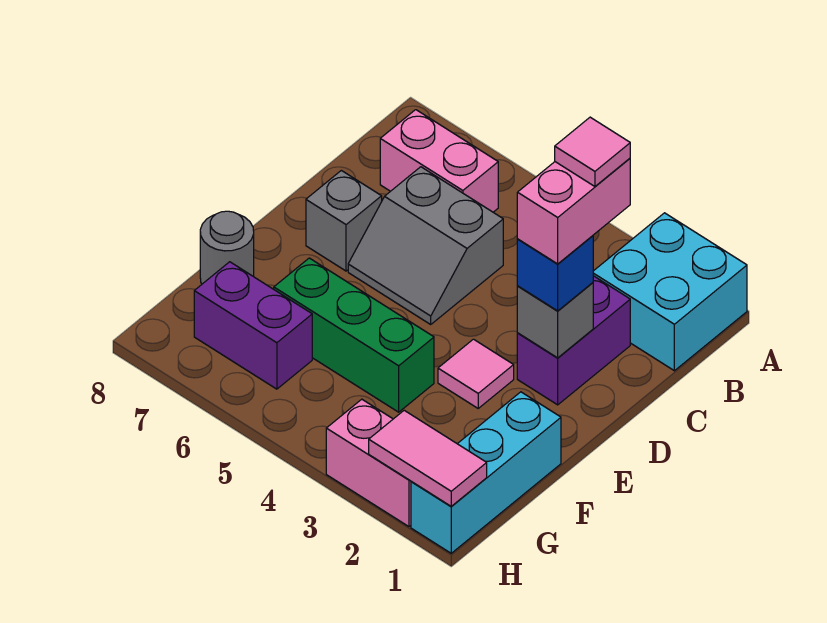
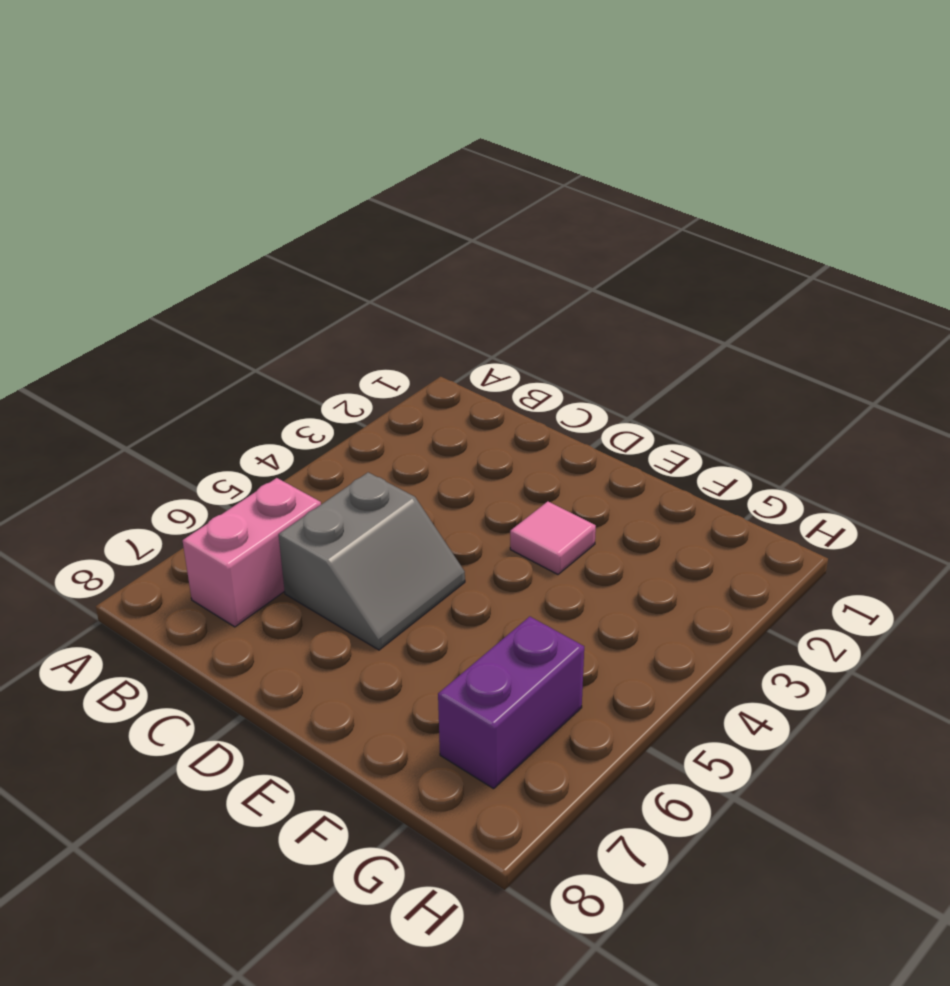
none -> cyan 2x2 brick [593,213,747,371]
none -> purple 1x2 brick [517,276,630,405]
none -> grey 1x1 brick [306,170,382,271]

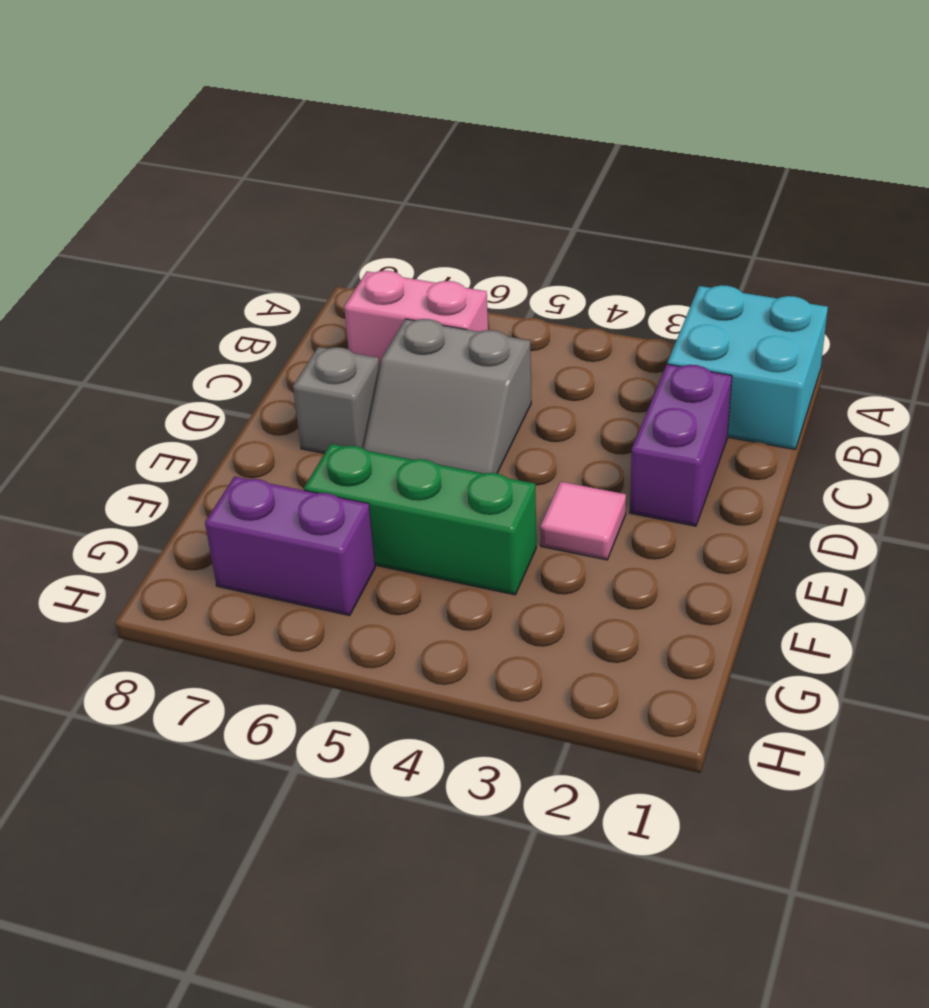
none -> cyan 1x3 brick [411,392,561,553]
none -> grey 1x1 round brick [200,211,254,284]
none -> pink 1x2 brick [326,399,411,527]

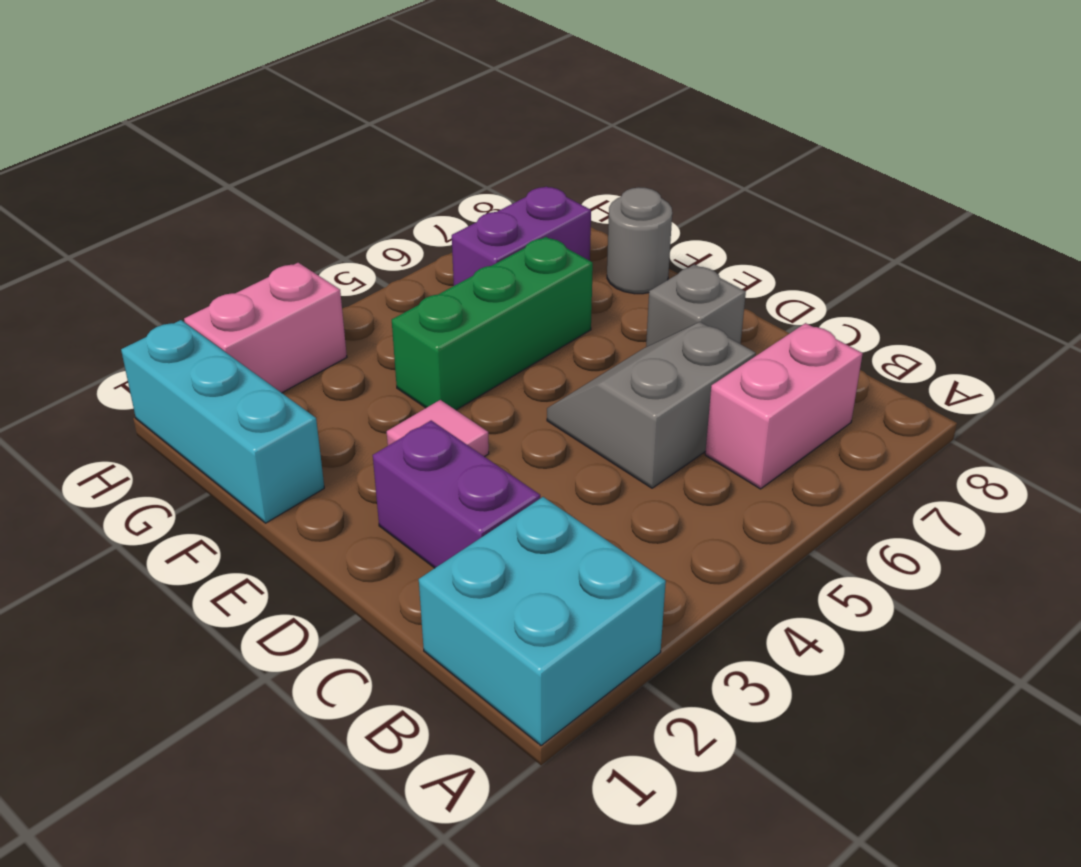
none -> grey 1x1 brick [517,283,593,358]
none -> pink 1x2 tile [369,410,487,506]
none -> blue 1x1 brick [517,236,593,311]

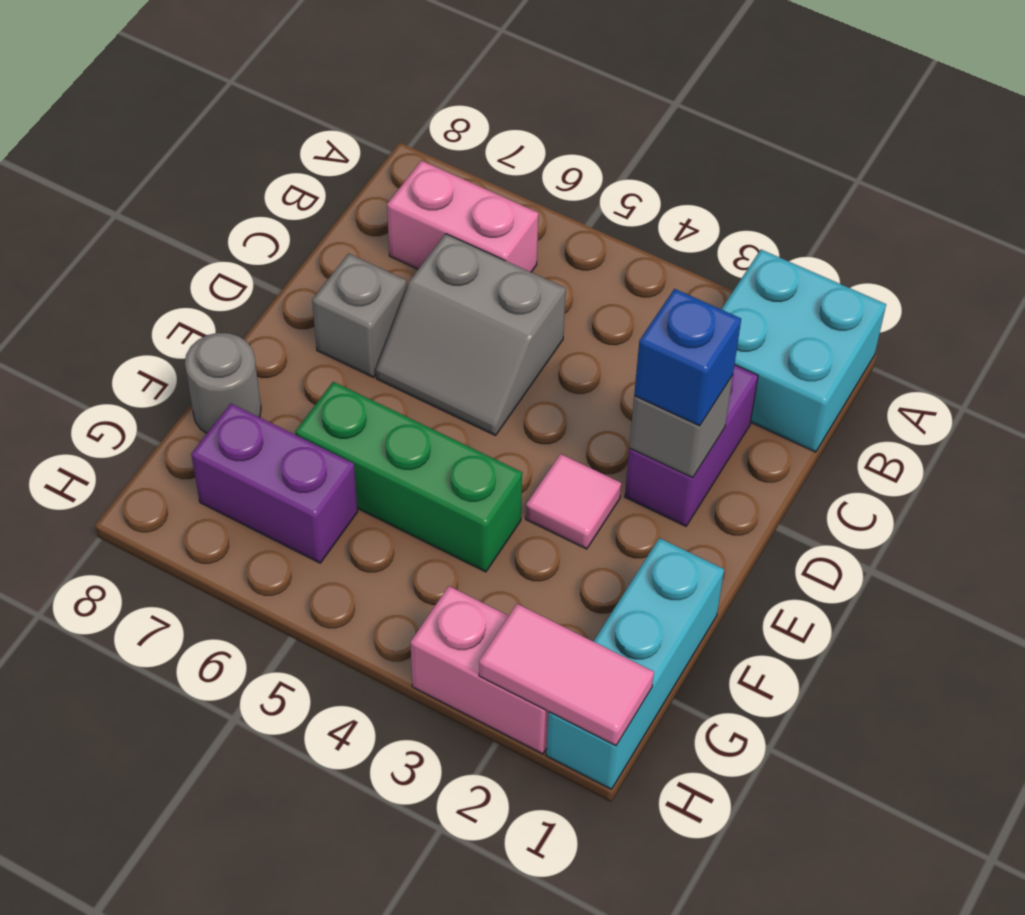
none -> pink 1x2 brick [517,158,630,264]
none -> pink 1x1 tile [555,117,630,186]

